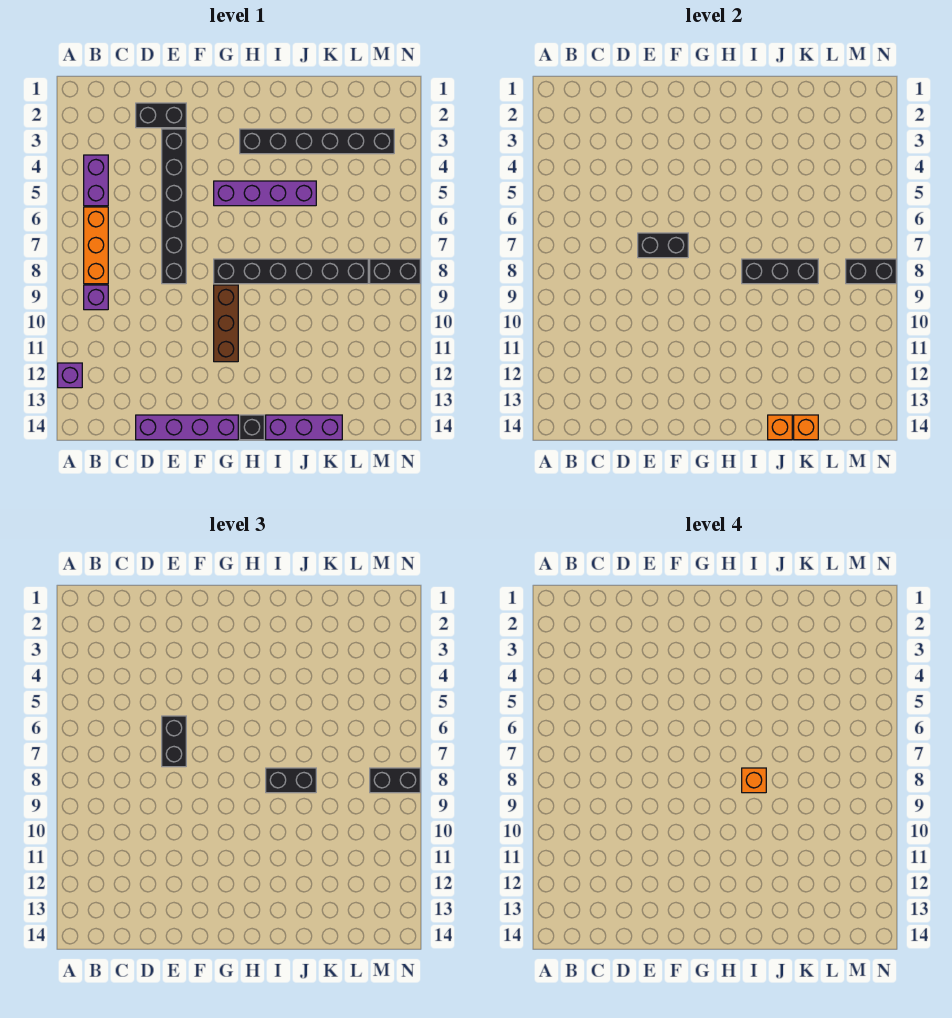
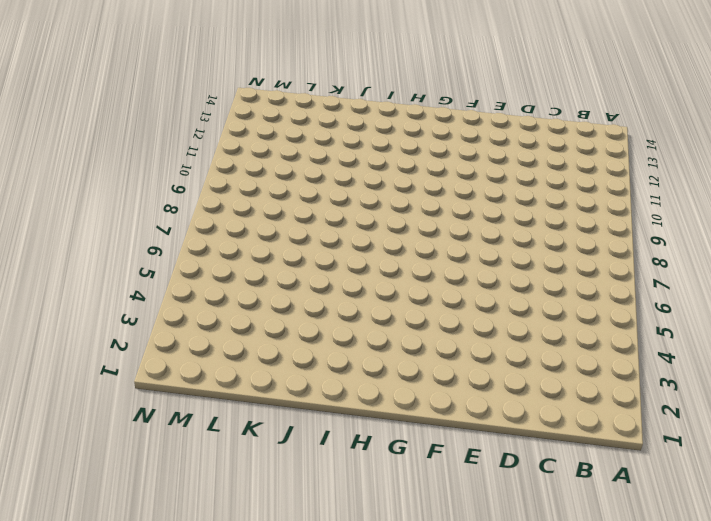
none -> purple 1x1 brick [58,363,82,388]
none -> purple 1x2 brick [84,155,108,206]
none -> orange 1x3 brick [84,207,108,284]

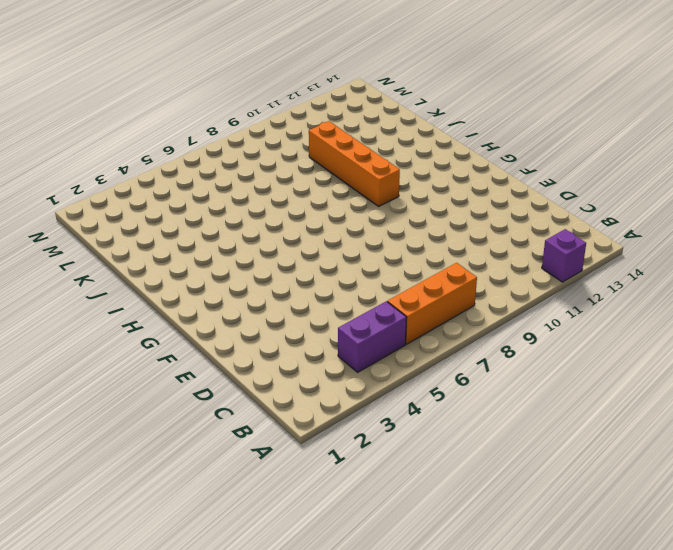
orange 1x4 brick [309,121,400,206] -> none
none -> purple 1x1 brick [84,285,108,310]
none -> black 1x2 brick [136,103,186,128]
none -> purple 1x4 brick [136,415,238,440]

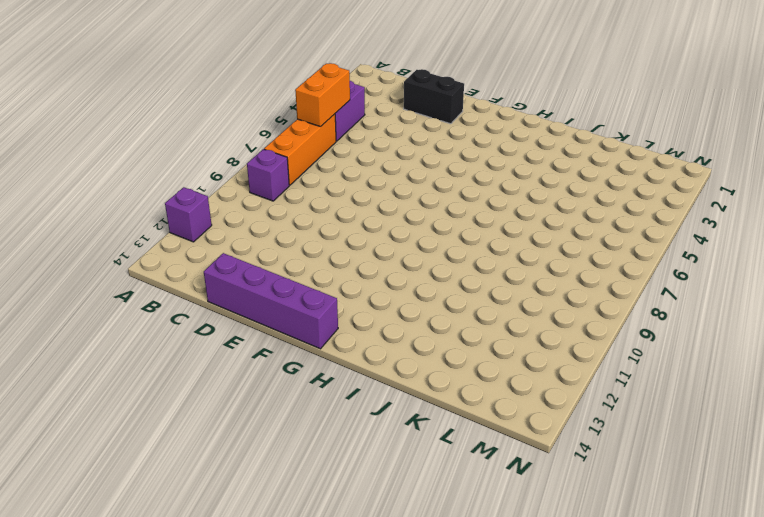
orange 1x2 brick [295,63,350,127] -> none
none -> black 1x6 brick [162,129,186,284]
none -> purple 1x4 brick [214,181,316,206]
none -> black 1x6 brick [214,259,368,284]

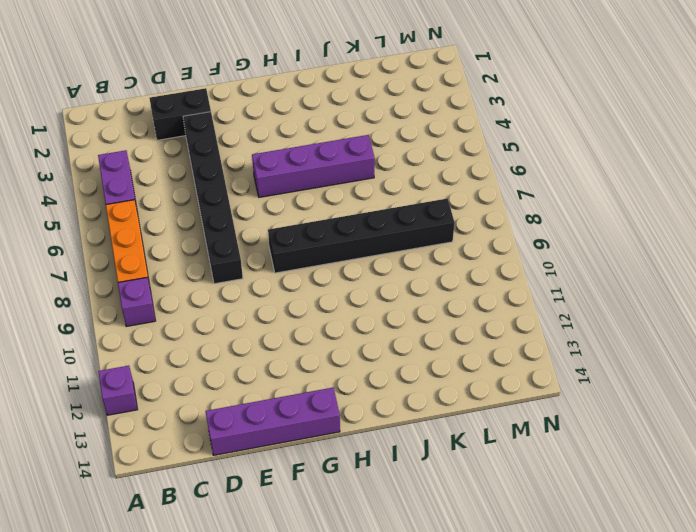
none -> brown 1x3 brick [214,285,238,362]
none -> black 1x6 brick [240,129,394,154]
none -> black 1x1 brick [240,415,264,440]

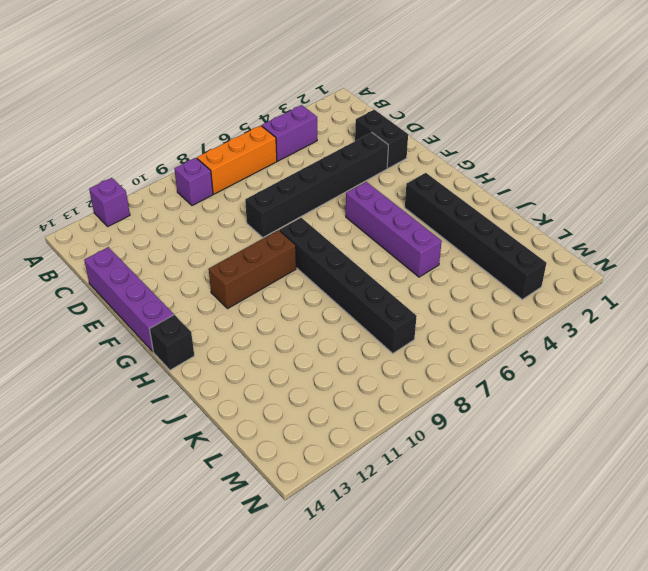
none -> purple 1x3 brick [266,415,342,440]
none -> black 1x2 brick [370,259,420,284]
none -> black 1x2 brick [638,233,688,258]

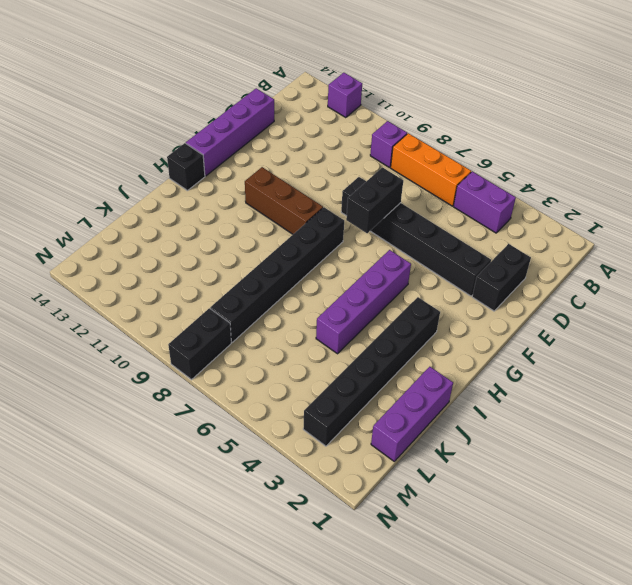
purple 1x3 brick [371,367,453,461] -> purple 1x3 brick moved to [266,415,342,440]
none -> black 1x3 brick [742,259,818,284]
none -> orange 1x1 brick [768,415,792,440]
none -> orange 1x1 brick [794,415,818,440]

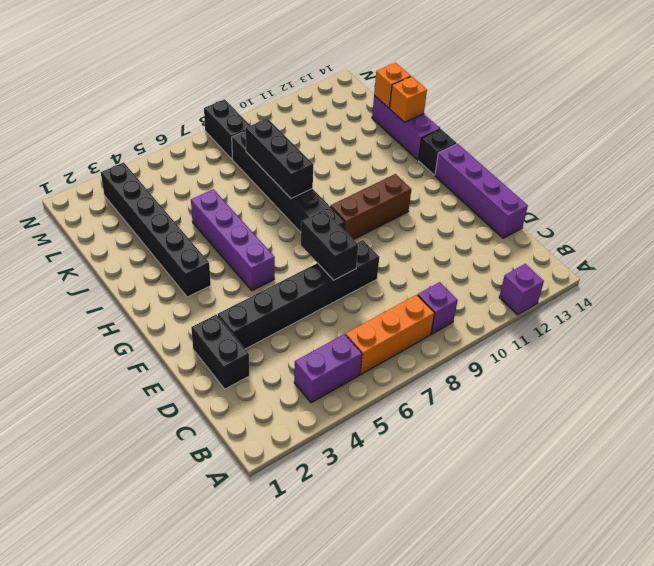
none -> black 1x2 brick [846,259,896,284]
none -> black 1x2 brick [162,716,186,767]
none -> black 1x2 brick [266,768,316,793]

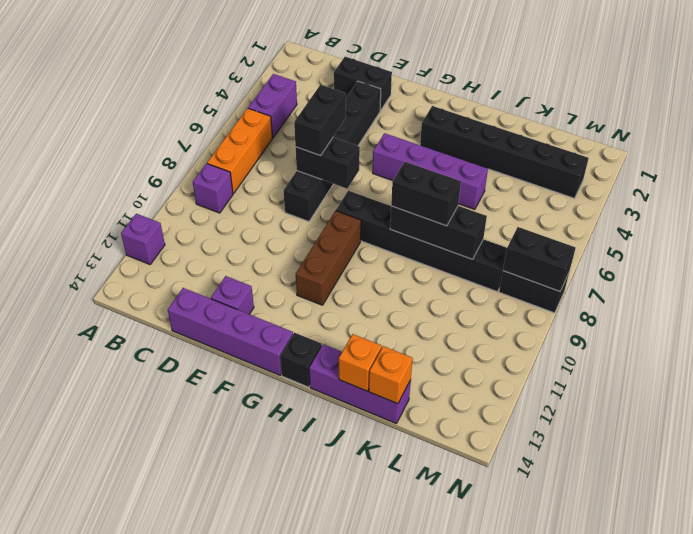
purple 1x1 brick [211,276,254,314] -> none
none -> black 1x2 brick [370,768,420,793]
none -> orange 1x1 brick [742,768,766,793]

